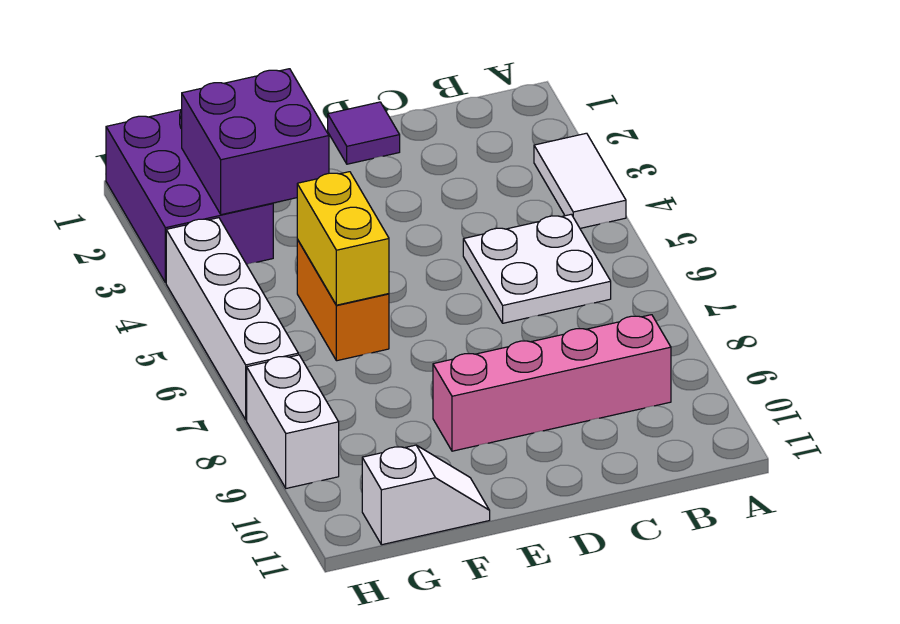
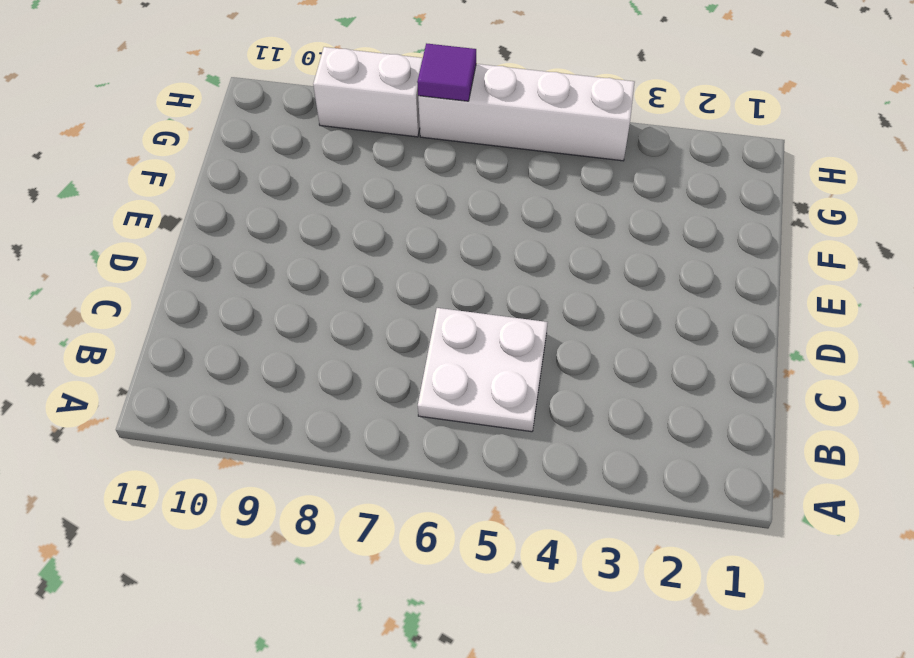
purple 1x1 tile [417,43,476,101] -> purple 1x1 tile moved to [328,102,400,164]
none -> white 1x2 tile [534,133,626,228]
none -> pink 1x4 brick [433,315,671,451]

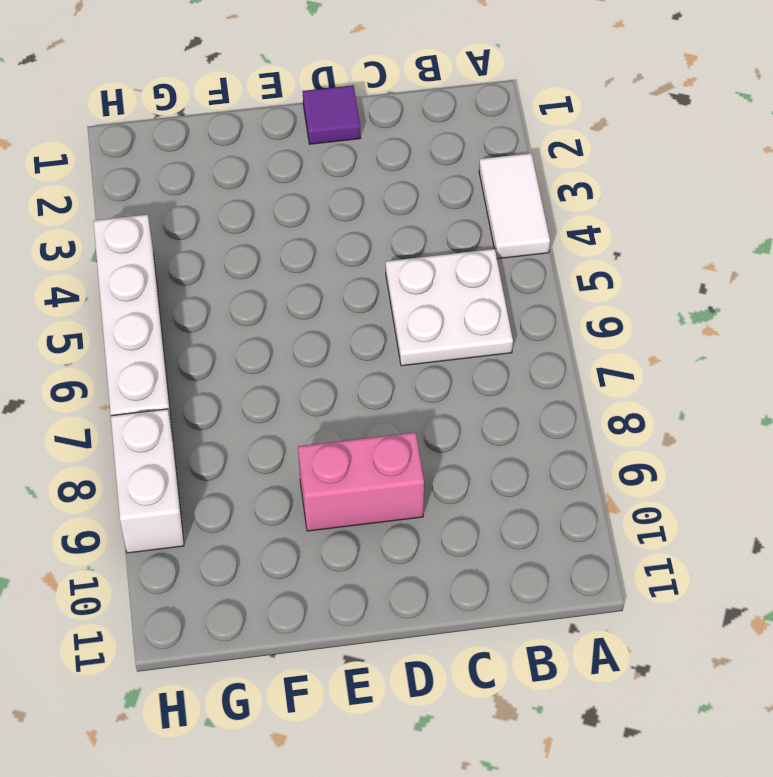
pink 1x2 brick [298,432,424,531] -> pink 1x4 brick [433,315,671,451]
none -> orange 1x2 brick [297,239,389,361]
none -> white 1x2 slope [362,445,490,545]

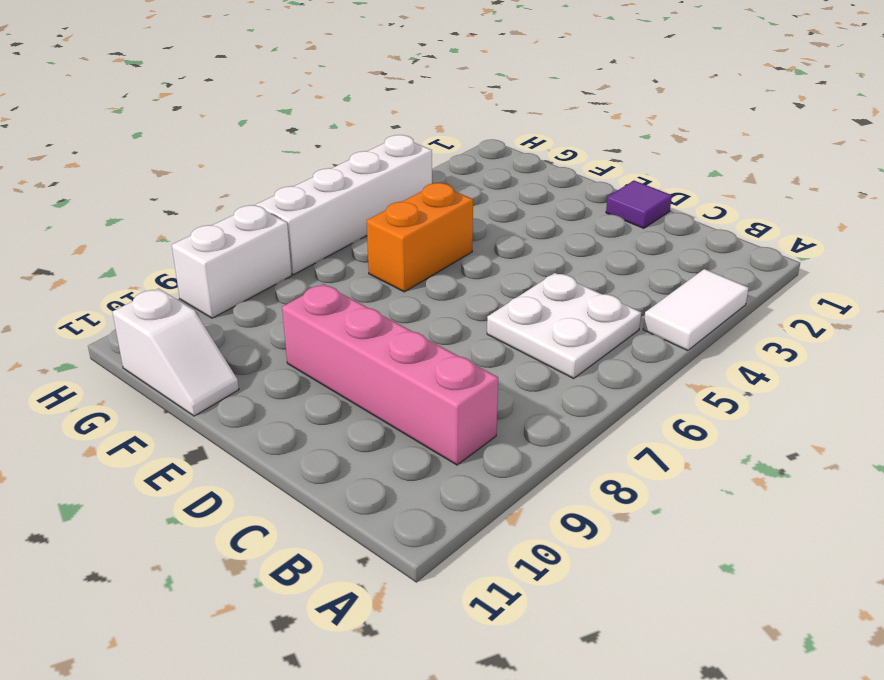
none -> purple 2x3 brick [106,110,273,283]
none -> purple 2x2 brick [182,69,329,215]

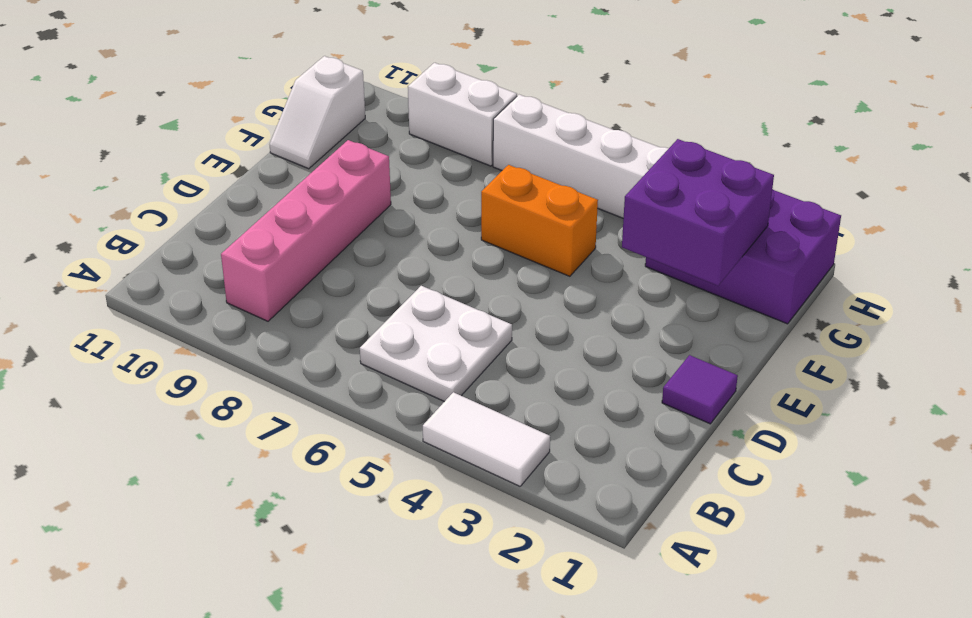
none -> yellow 1x2 brick [297,172,389,305]

